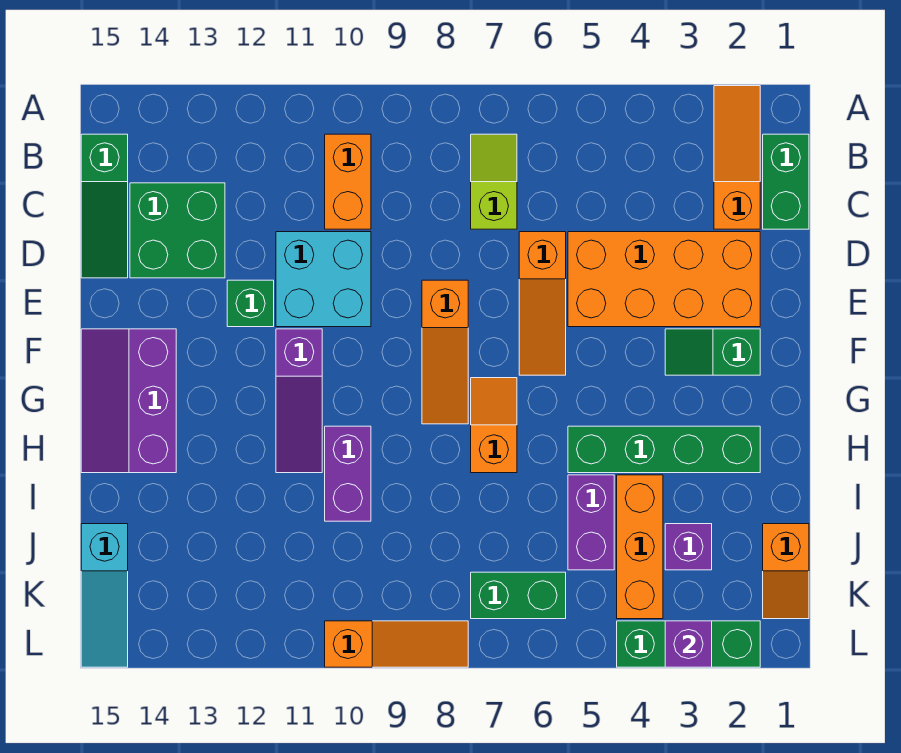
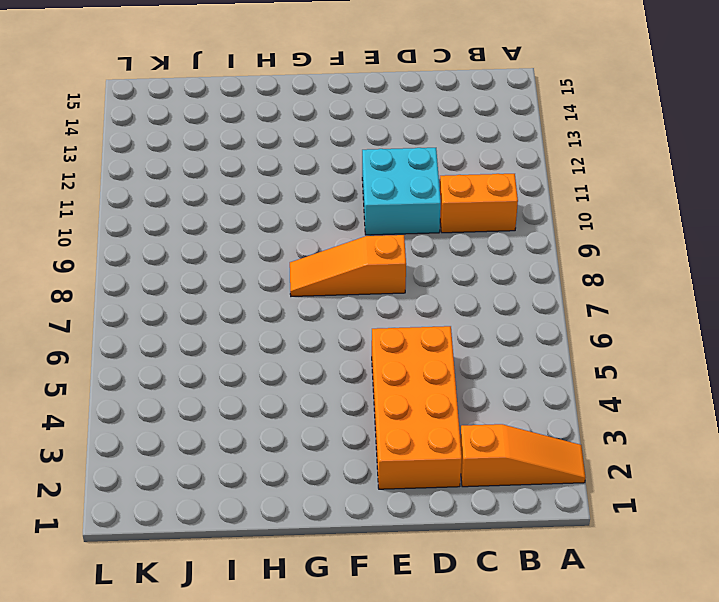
none -> green 1x2 brick [763,134,809,229]
none -> lime 1x2 slope [471,134,517,229]
none -> green 1x3 slope [81,134,128,278]

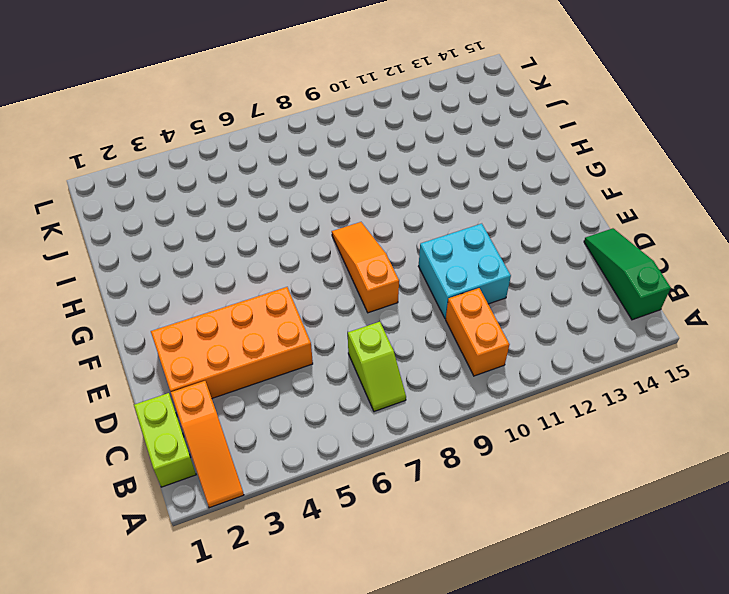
lime 1x2 brick [134,393,196,487] -> green 1x2 brick [763,134,809,229]
none -> green 2x2 brick [130,183,225,278]
none -> orange 1x3 slope [519,232,566,375]
none -> green 1x1 brick [227,280,274,327]

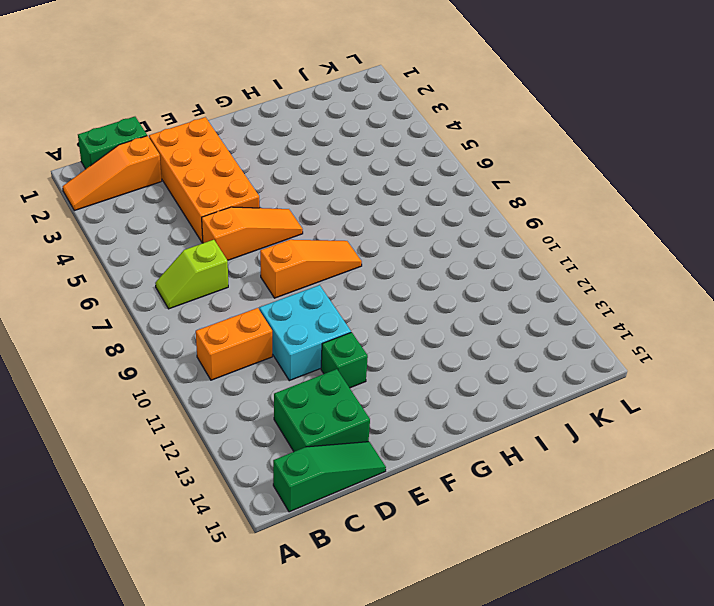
none -> green 1x2 slope [665,329,760,375]
none -> purple 1x3 slope [276,329,322,473]
none -> purple 2x3 slope [81,329,176,473]

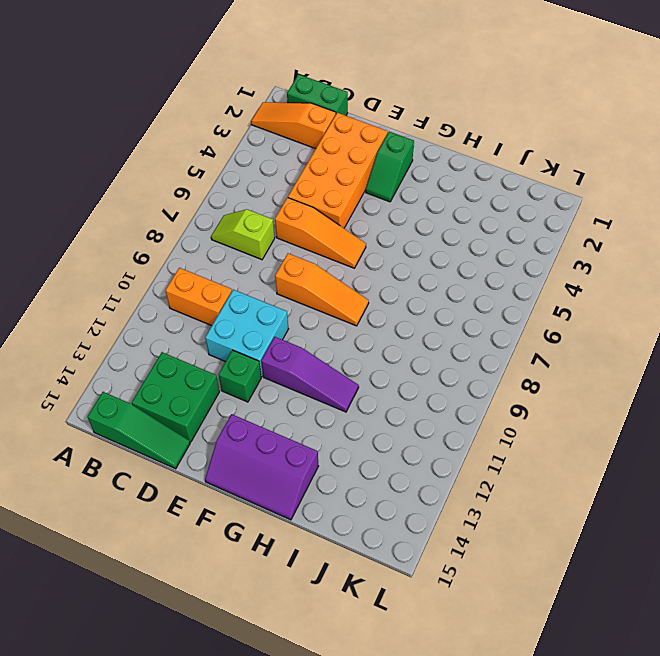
none -> orange 1x2 slope [471,378,517,473]
none -> green 1x4 brick [568,426,760,473]
none -> purple 1x2 brick [325,426,371,521]

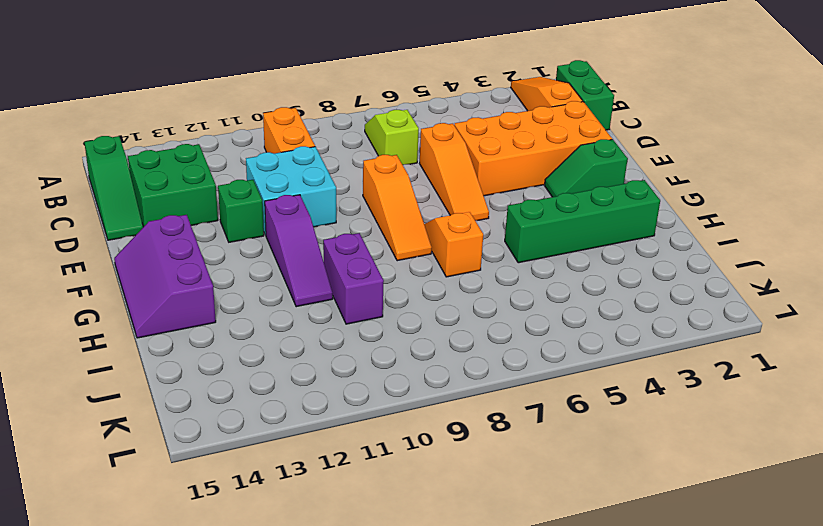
none -> orange 1x3 brick [617,475,663,619]
none -> purple 1x2 brick [568,475,614,570]
none -> orange 1x2 slope [763,524,809,619]

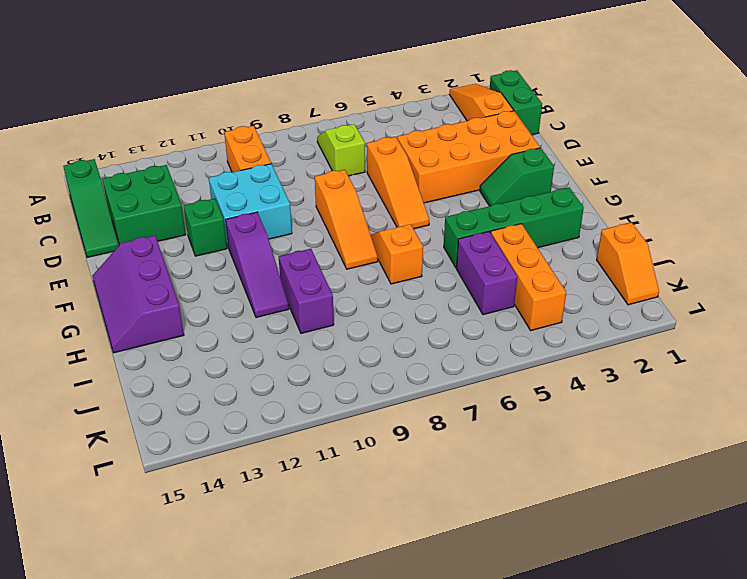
none -> purple 1x1 brick [665,524,712,570]
none -> cyan 1x3 slope [81,524,128,667]
none -> green 1x2 brick [471,572,566,619]

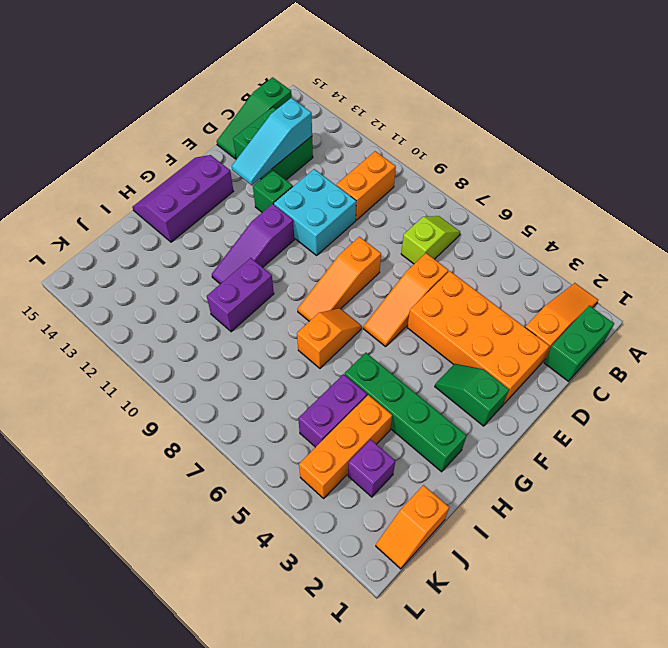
cyan 1x3 slope [232,98,312,185] -> cyan 1x3 slope moved to [81,524,128,667]
none -> green 1x2 brick [471,572,566,619]
none -> green 1x3 brick [617,621,760,667]
none -> orange 1x3 slope [325,621,468,667]

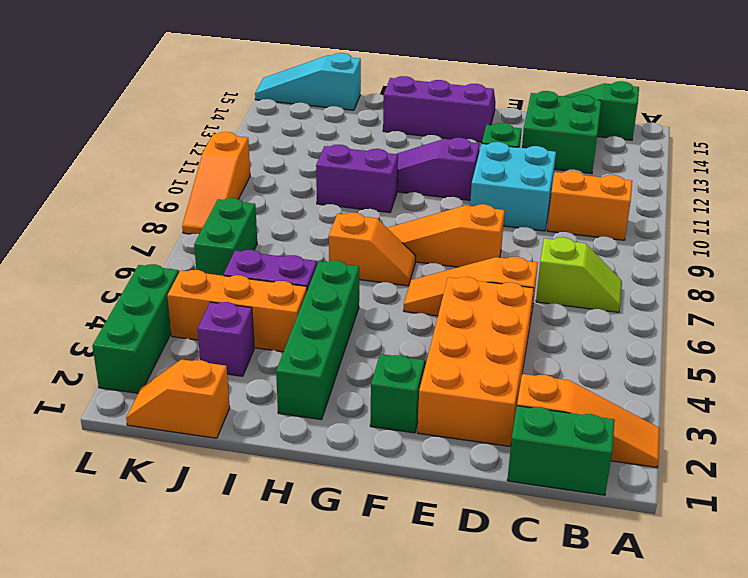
none -> purple 1x1 brick [665,621,712,667]

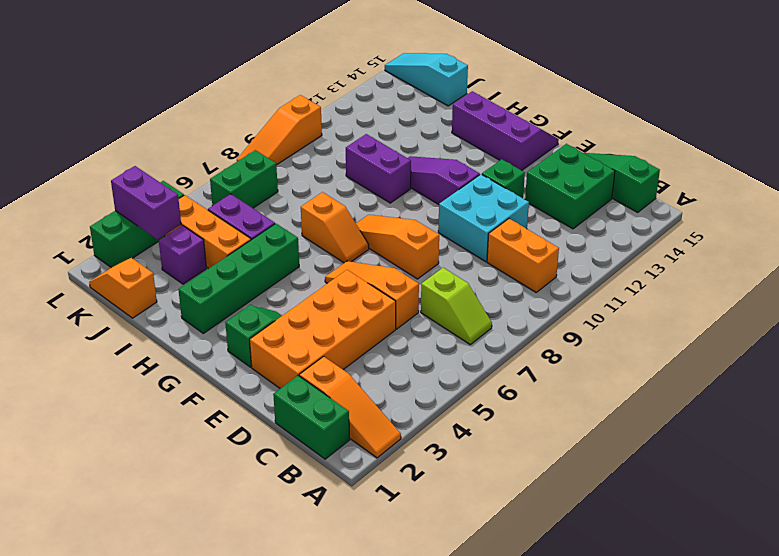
purple 1x2 brick [111,166,181,239] -> purple 1x1 brick [665,621,712,667]

